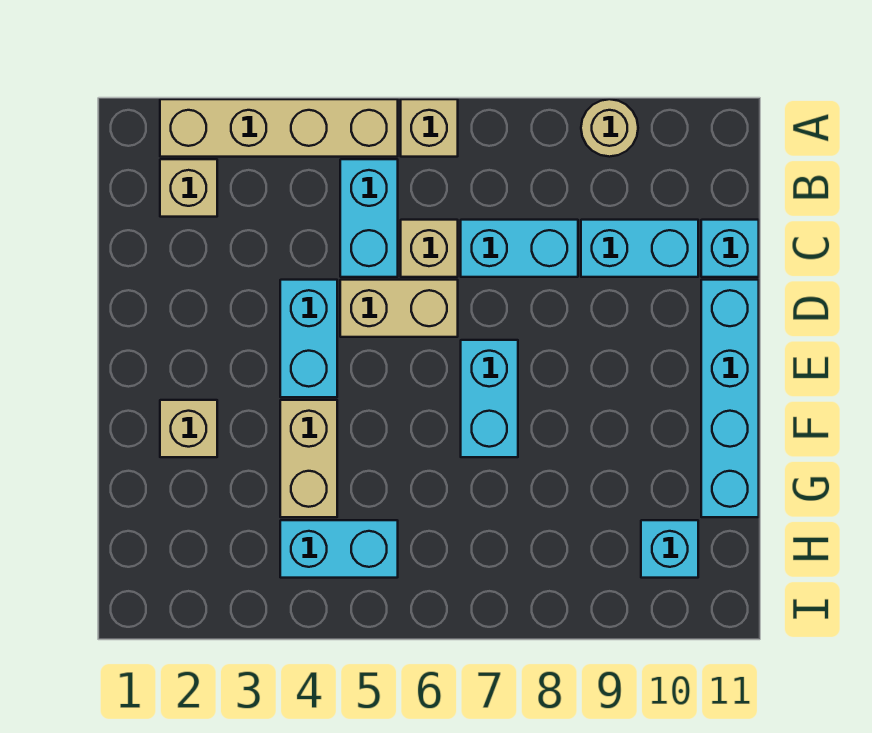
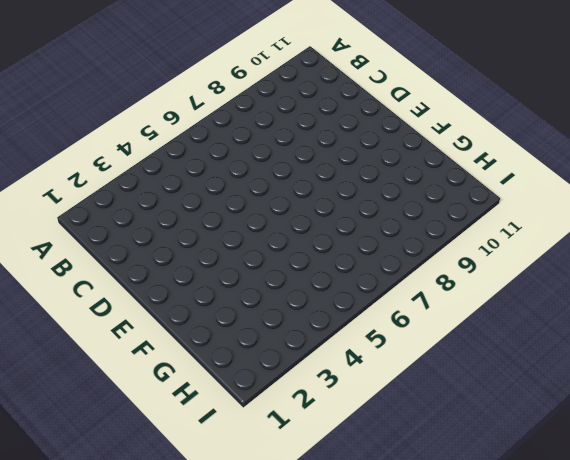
none -> tan 1x4 brick [160,99,398,157]
none -> tan 1x1 brick [401,99,458,157]
none -> tan 1x1 round brick [581,99,638,157]

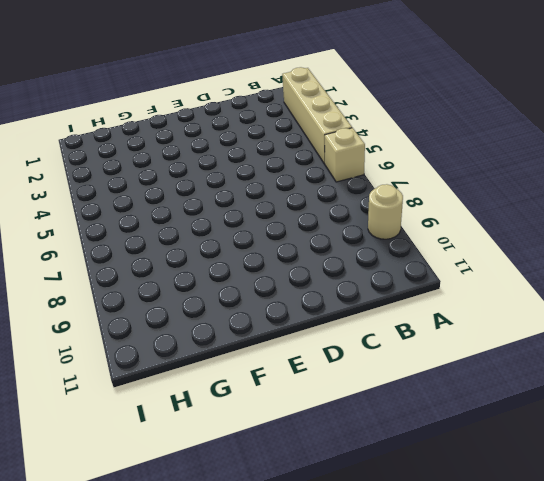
none -> tan 1x1 brick [160,159,217,217]
none -> cyan 1x2 brick [340,159,398,277]
none -> tan 1x1 brick [401,220,458,277]

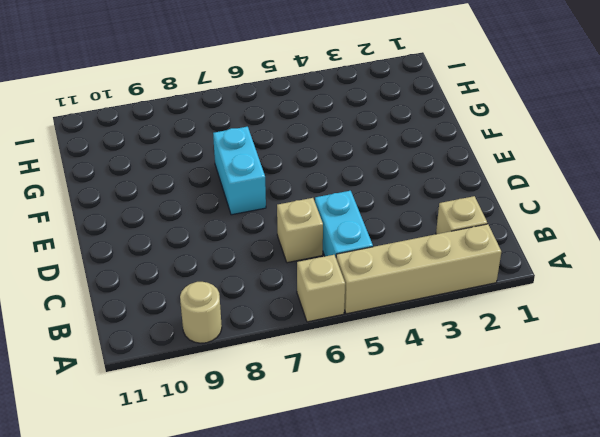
none -> cyan 1x2 brick [461,220,578,277]
none -> cyan 1x2 brick [581,220,698,277]
none -> cyan 1x1 brick [701,220,759,277]

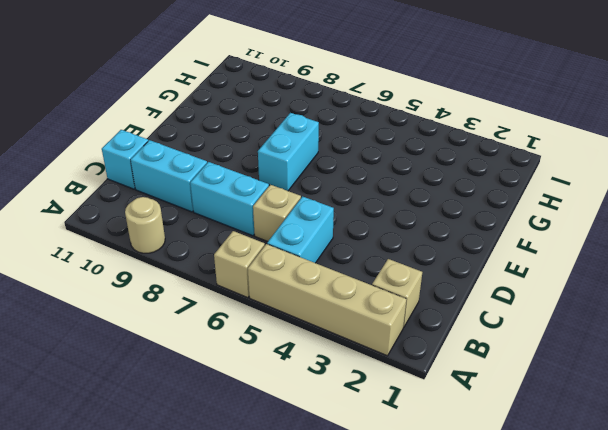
none -> cyan 1x2 brick [280,280,337,397]
none -> tan 1x2 brick [340,280,458,337]
none -> cyan 1x4 brick [701,280,759,517]

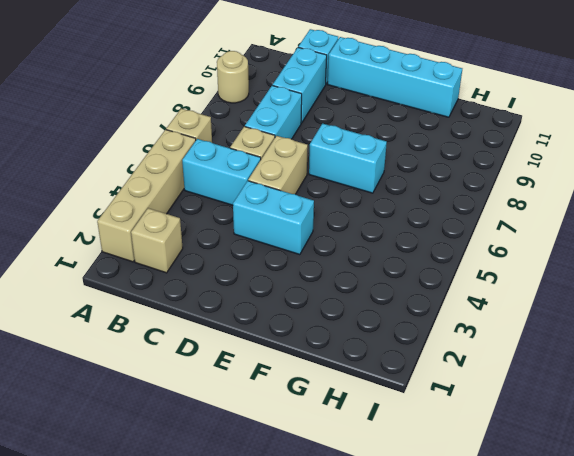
none -> tan 1x1 brick [160,400,217,457]
none -> tan 1x2 brick [280,400,337,517]
none -> cyan 1x2 brick [280,520,398,578]

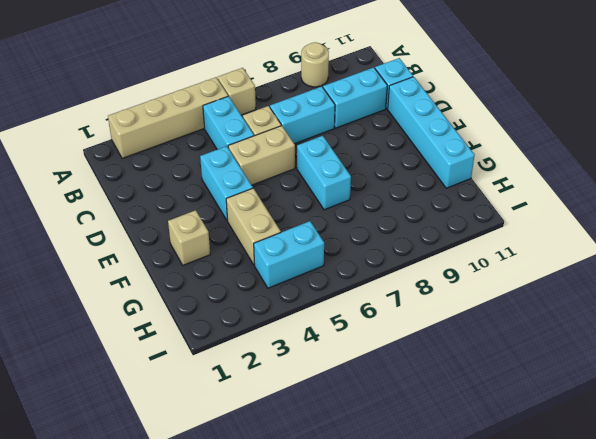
none -> tan 1x1 brick [160,159,217,217]
none -> cyan 1x1 brick [641,520,698,578]

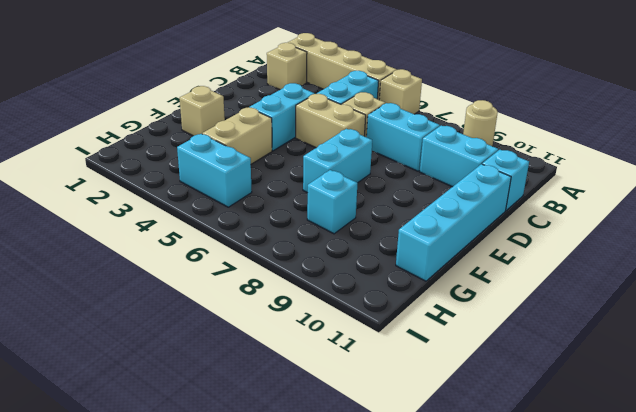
cyan 1x1 brick [307,170,357,234] -> cyan 1x1 brick moved to [641,520,698,578]

